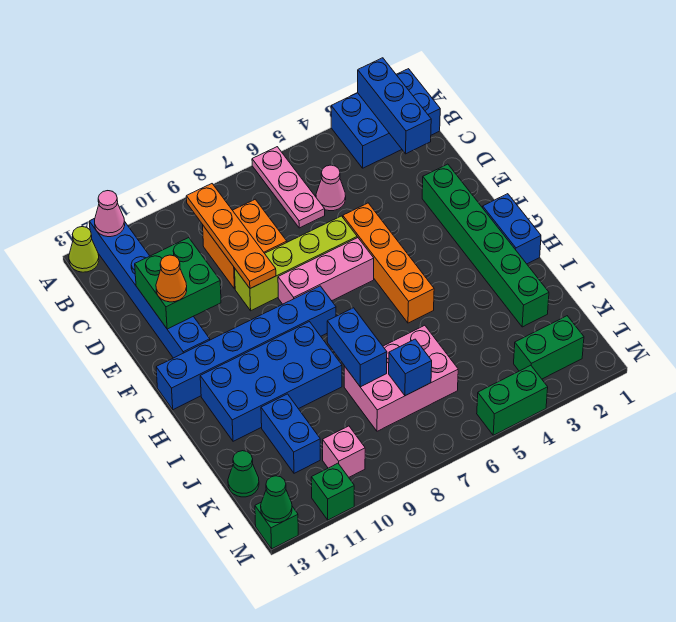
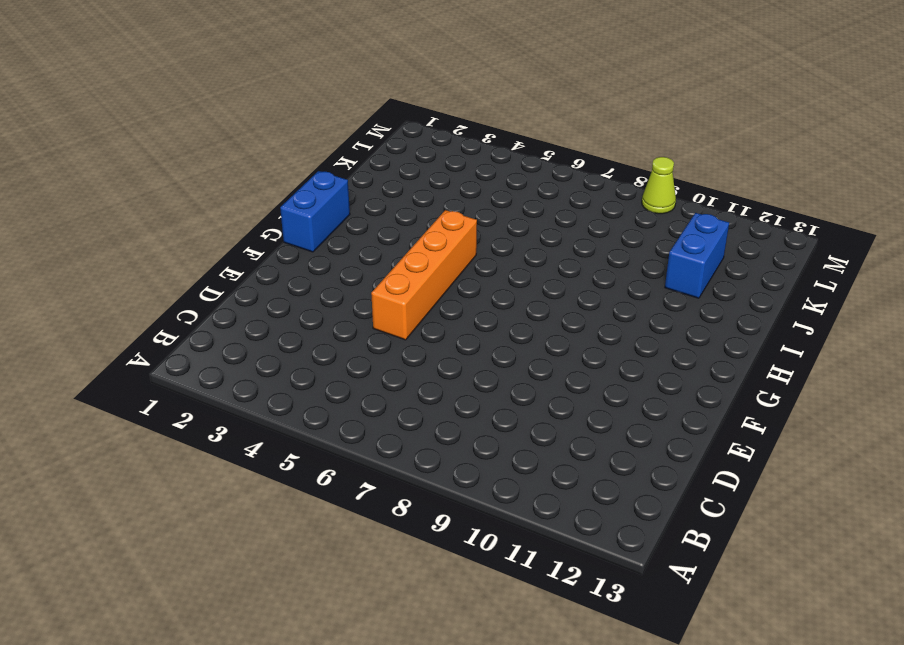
lime 1x1 cone [642,157,676,214] -> lime 1x1 cone moved to [69,227,99,272]
none -> blue 2x3 brick [331,69,440,168]
none -> pink 1x3 plate [252,147,325,228]
none -> blue 1x6 brick [89,218,210,358]

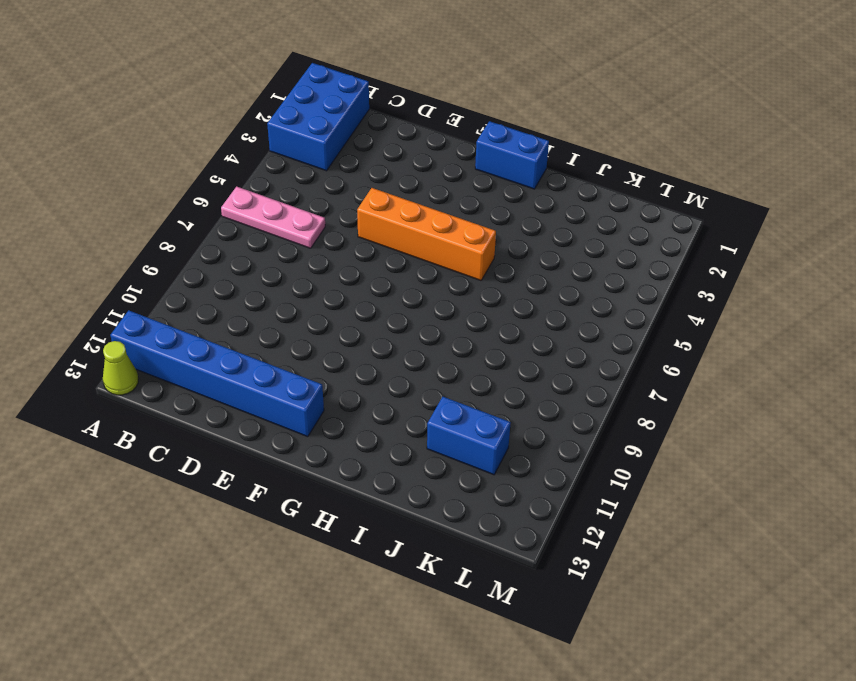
none -> pink 1x1 cone [316,165,346,211]
none -> orange 2x2 brick [203,199,287,289]
none -> green 1x6 brick [422,164,549,327]

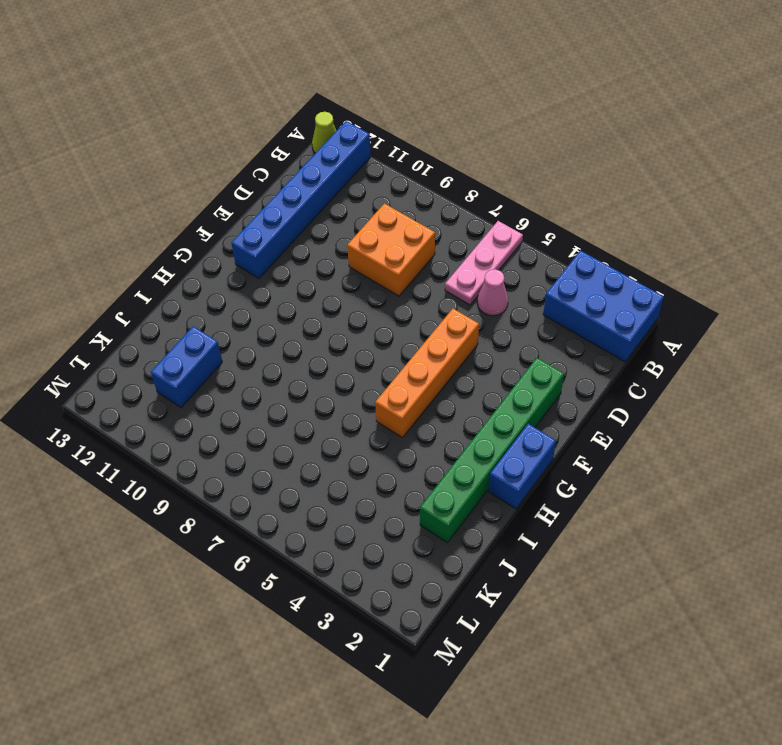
none -> lime 1x4 brick [235,216,357,311]
none -> pink 1x3 brick [278,238,374,304]
none -> blue 1x6 brick [156,286,336,410]

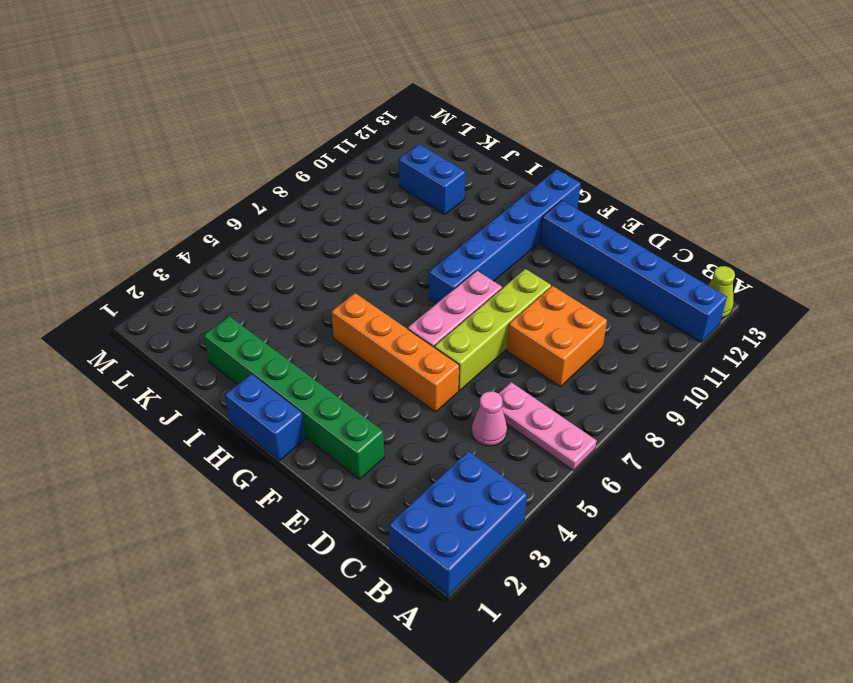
none -> blue 2x4 brick [200,322,342,441]
none -> pink 2x3 brick [344,325,458,431]
none -> green 1x1 cone [228,451,259,497]

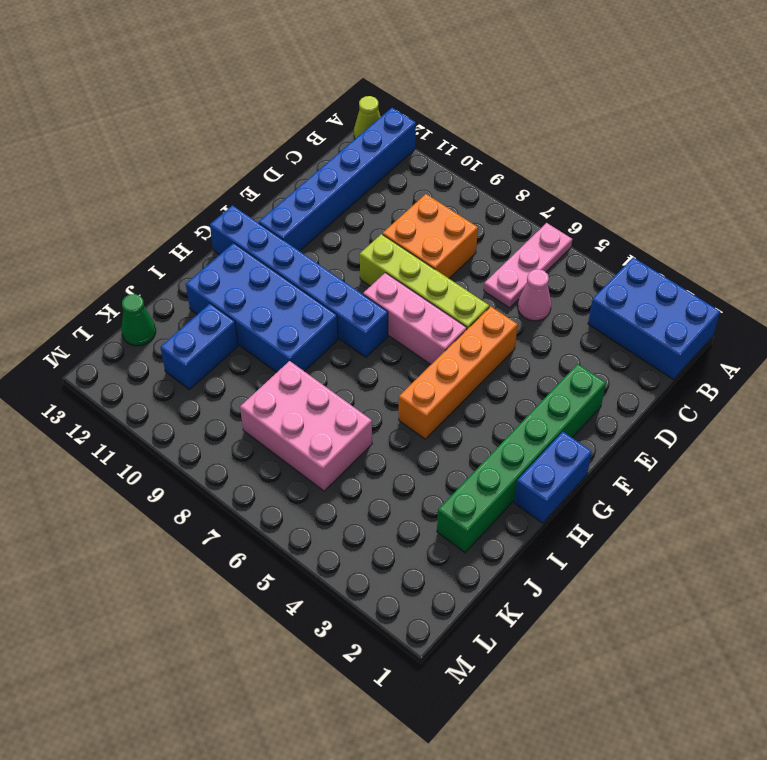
none -> green 1x2 brick [514,316,584,379]
none -> pink 1x1 brick [323,426,365,477]
none -> green 1x2 brick [477,365,548,435]

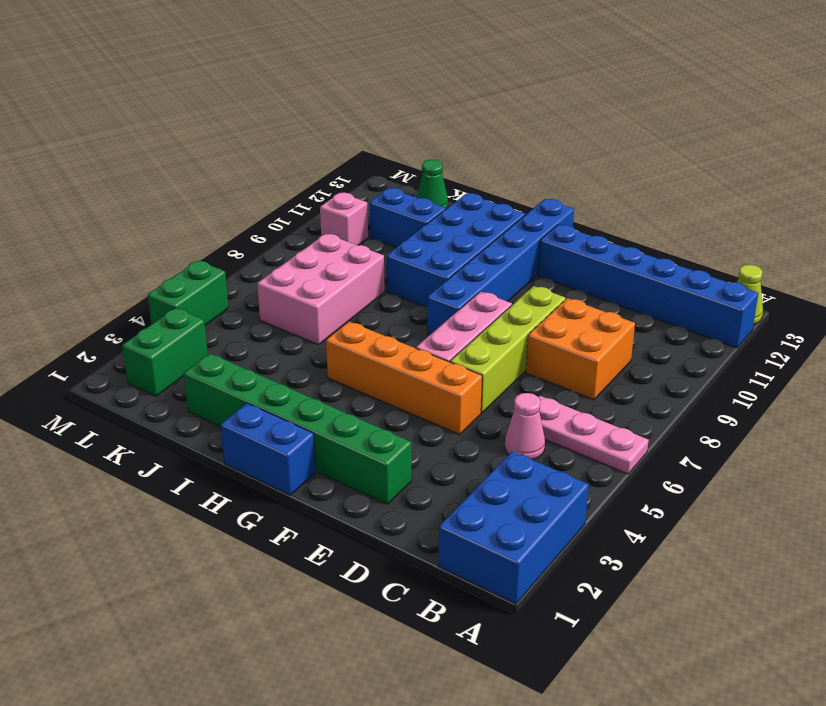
none -> green 1x1 brick [311,463,354,520]
none -> green 1x1 brick [255,503,298,549]
none -> blue 1x3 brick [358,58,431,154]

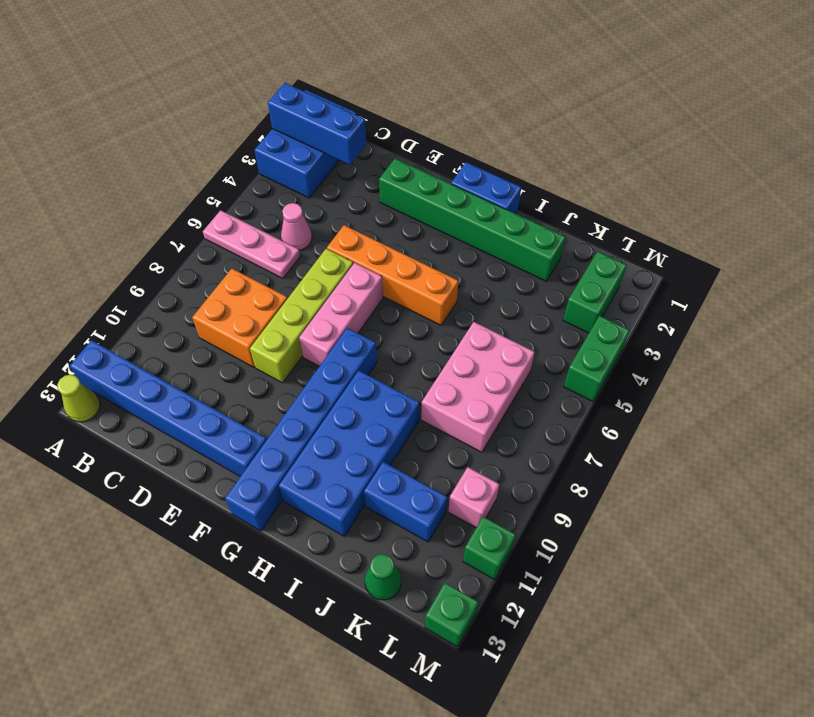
none -> pink 1x1 cone [95,191,125,237]
none -> orange 1x4 plate [186,184,276,288]
none -> green 2x2 brick [135,238,221,329]

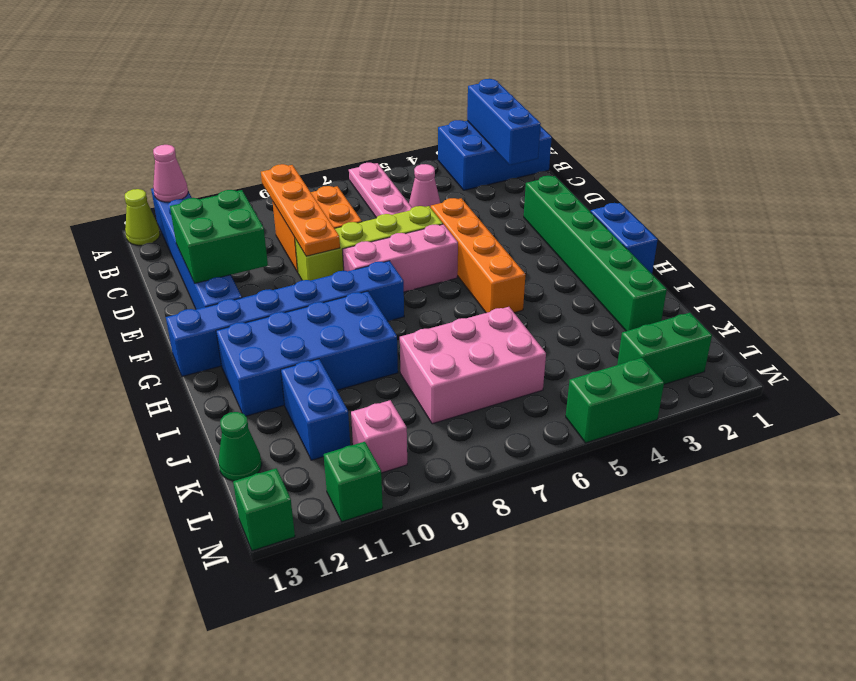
none -> blue 1x2 brick [327,308,387,387]
none -> blue 1x1 brick [389,339,432,396]
none -> green 1x1 cone [261,476,292,523]

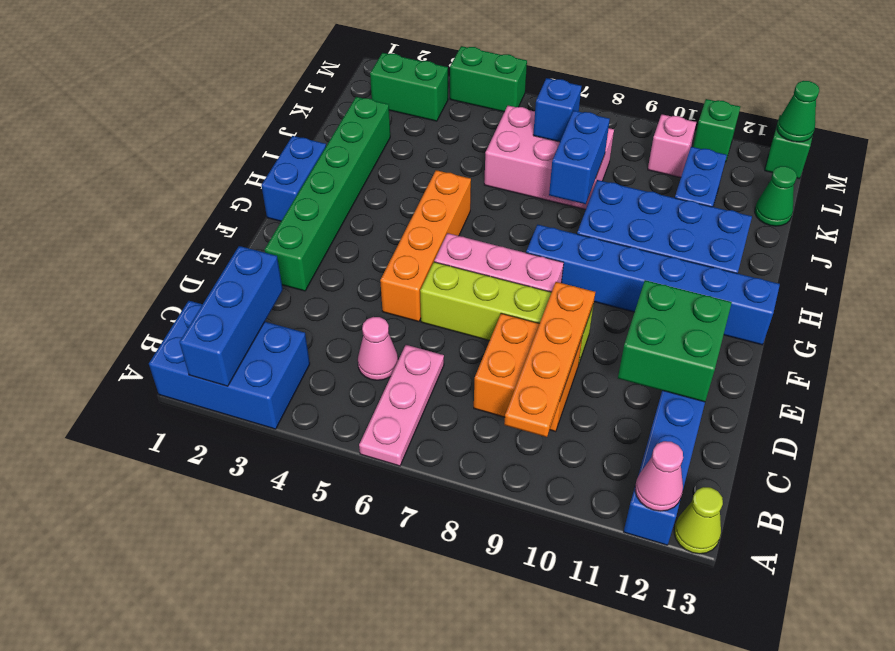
none -> orange 1x1 cone [156,255,187,302]

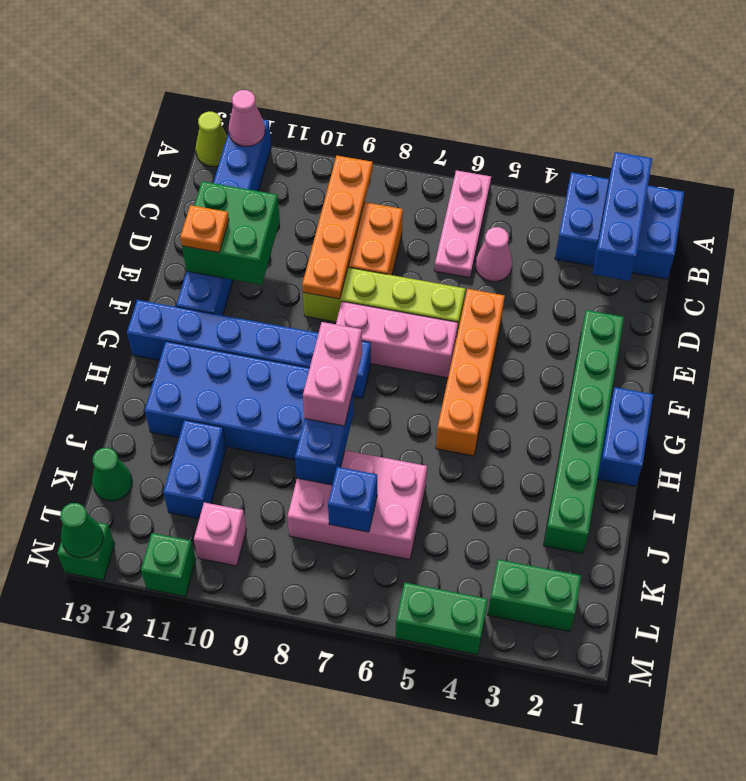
orange 1x1 plate [180,205,229,252] -> orange 1x1 cone [156,255,187,302]
pink 1x2 brick [303,322,362,426] -> none

